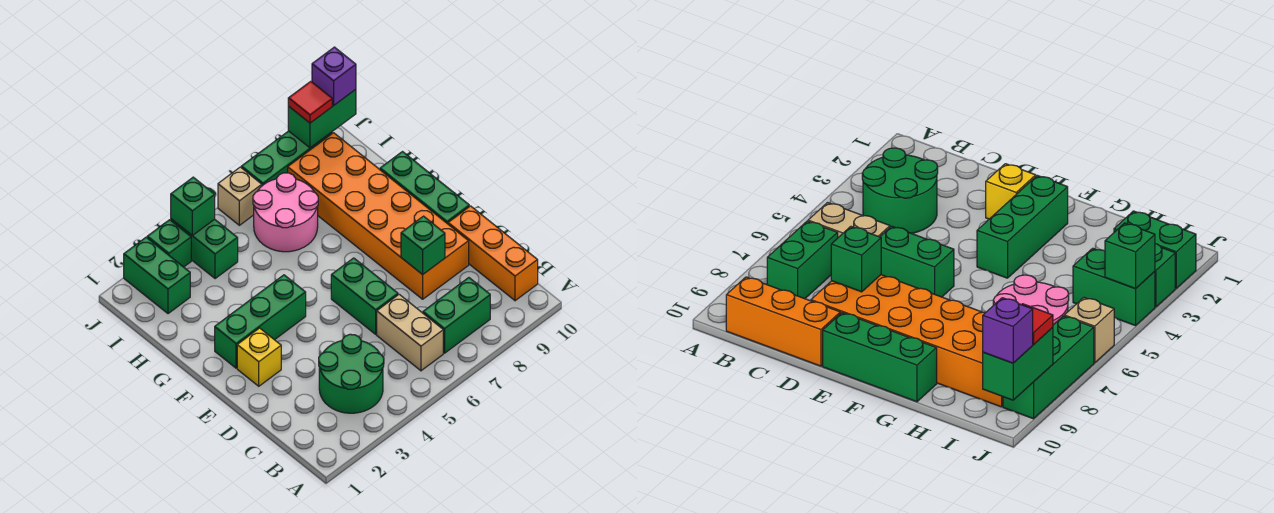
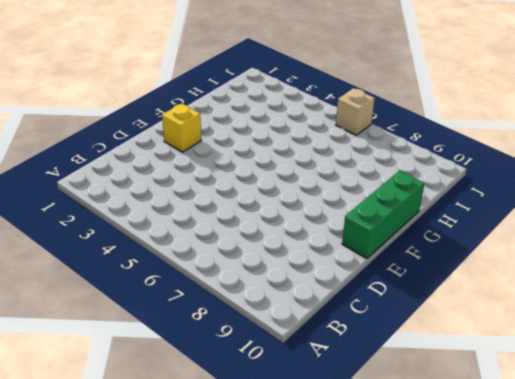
none -> green 2x2 round brick [319,334,384,413]
none -> tan 1x2 brick [377,294,443,371]
none -> green 1x2 brick [423,278,490,353]

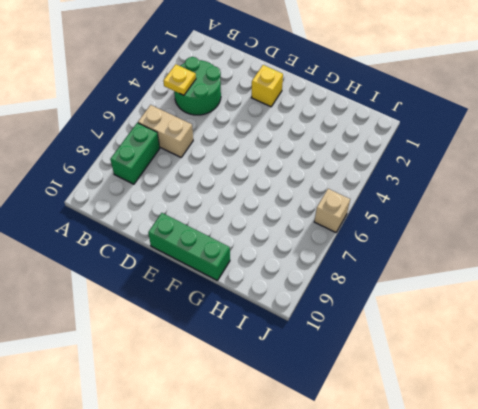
yellow 1x1 plate [163,64,196,95] -> none
none -> orange 1x3 brick [448,206,538,301]
none -> green 1x2 brick [331,258,398,334]
none -> orange 2x6 brick [288,133,469,299]

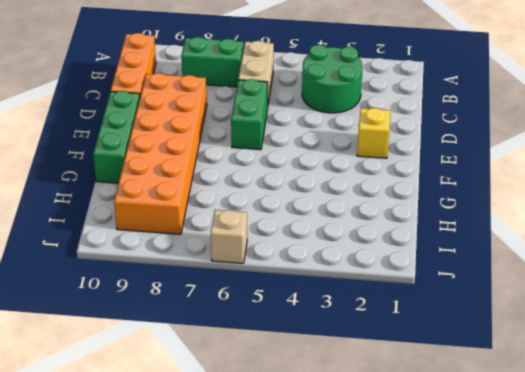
none -> green 1x3 brick [215,275,306,368]
none -> pink 2x2 round brick [253,173,318,252]
none -> green 1x2 brick [124,237,190,314]

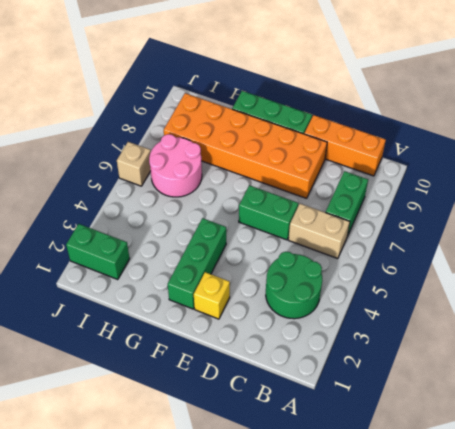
none -> green 1x2 brick [171,219,238,279]
none -> green 1x1 brick [147,220,191,267]
none -> green 1x3 brick [241,131,332,186]

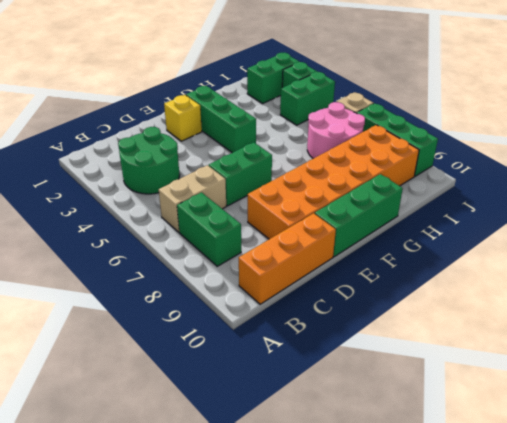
none -> green 1x1 brick [401,216,445,275]
none -> green 1x1 brick [171,177,215,236]
none -> green 1x2 brick [288,89,356,148]

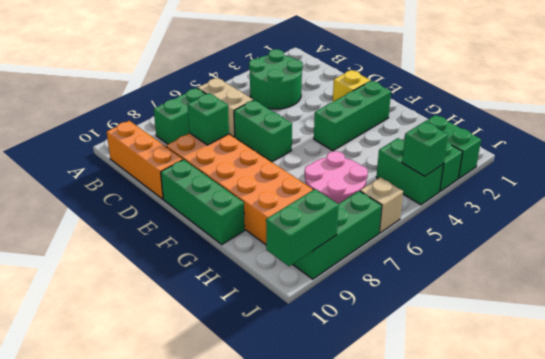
none -> red 1x1 tile [288,81,332,123]
none -> purple 1x1 brick [312,47,356,105]

